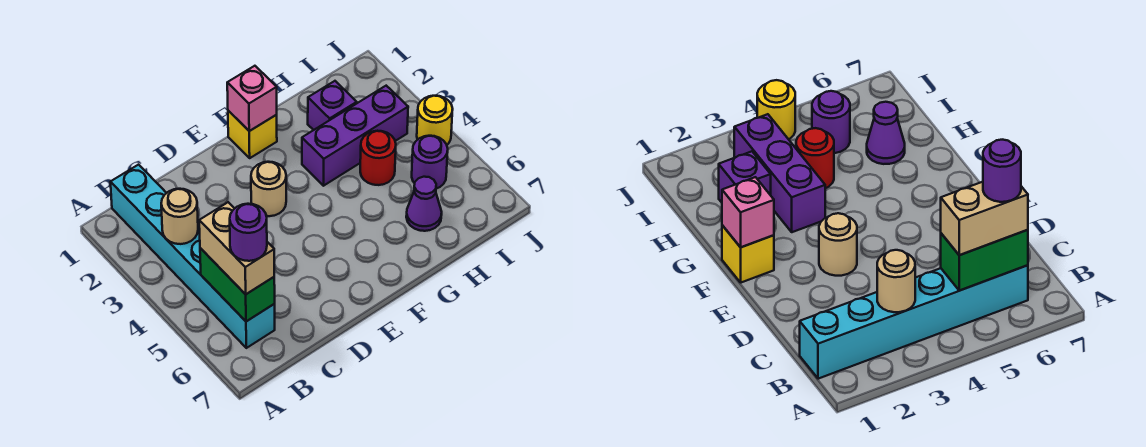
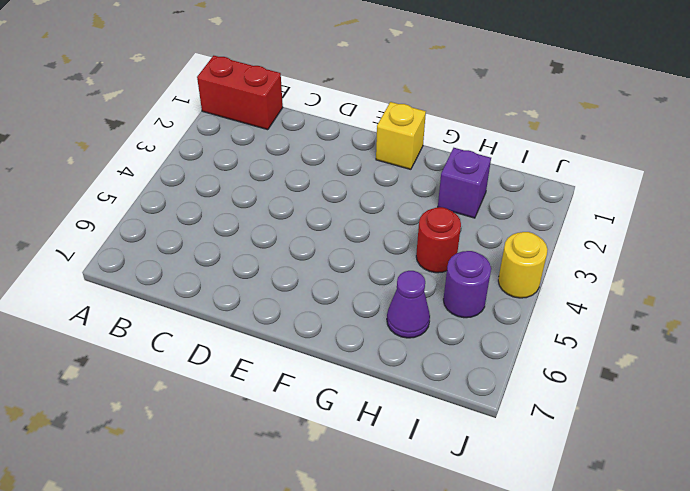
red 1x2 brick [197,56,283,130] -> cyan 1x6 brick [111,165,275,348]
none -> tan 1x1 round brick [251,162,286,216]
none -> purple 1x3 brick [302,86,408,186]
none -> tan 1x1 round brick [161,189,198,244]

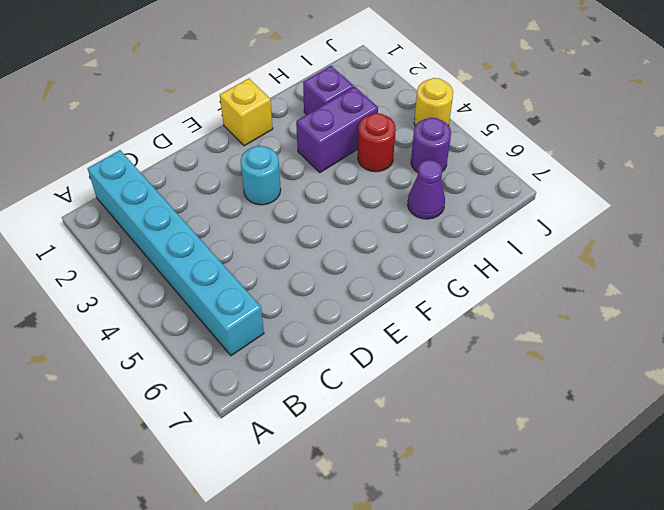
cyan 1x1 round brick [240,146,281,205] -> tan 1x1 round brick [251,162,286,216]
purple 1x2 brick [296,87,378,172] -> purple 1x3 brick [302,86,408,186]
none -> tan 1x1 round brick [161,189,198,244]
none -> green 1x2 brick [200,248,275,321]
none -> pink 1x1 brick [227,66,277,131]

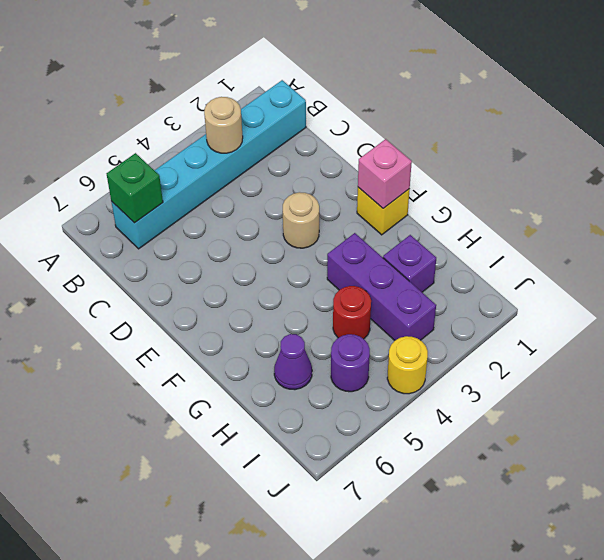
green 1x1 brick [106,153,163,223] -> green 1x2 brick [200,248,275,321]
none -> tan 1x2 brick [199,202,274,294]
none -> purple 1x1 round brick [230,204,267,261]

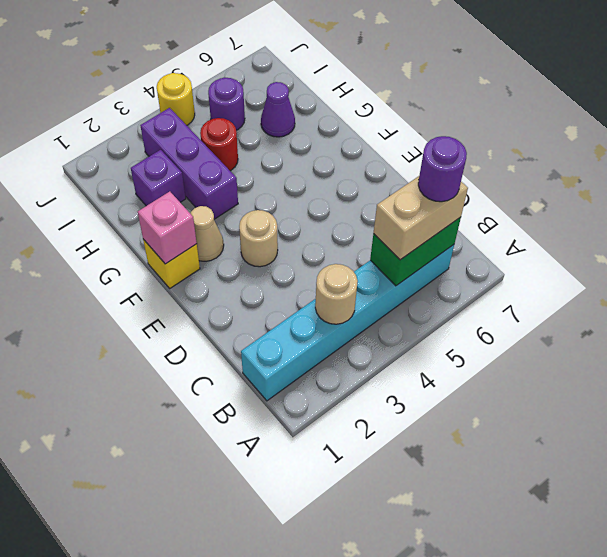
tan 1x1 cone [191,206,224,261] -> none

